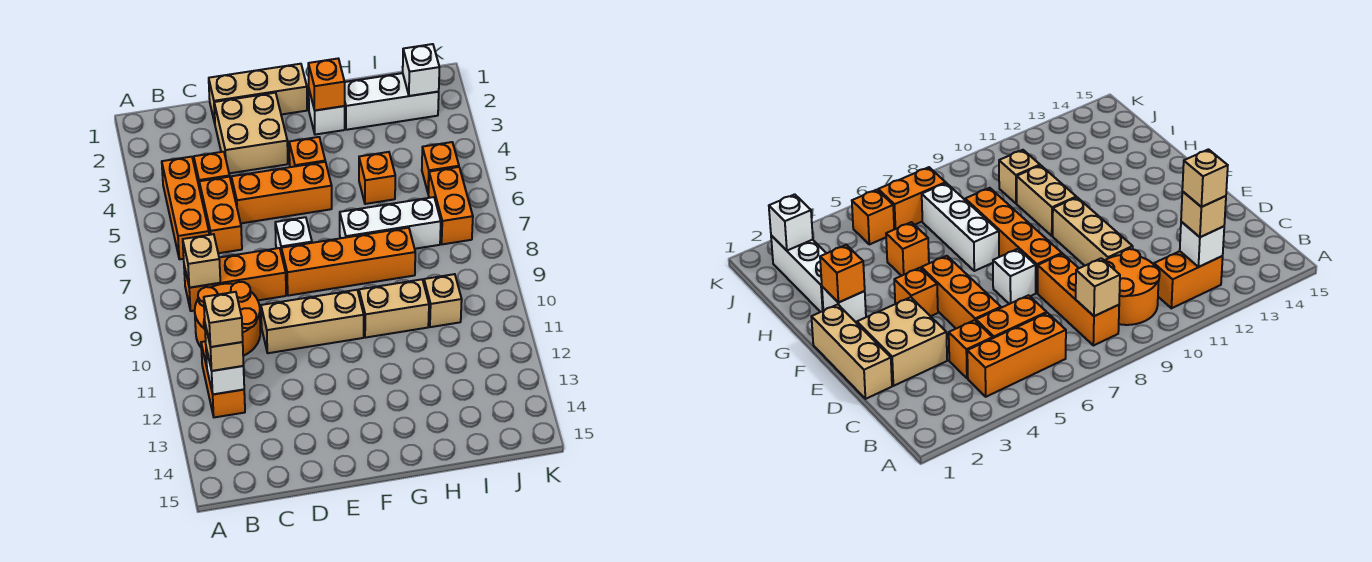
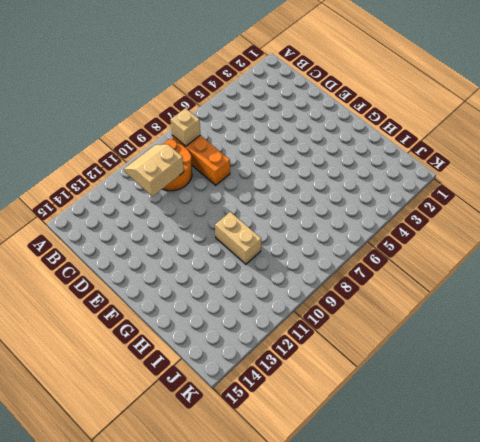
tan 2x2 slope [124,144,184,196] -> none
none -> orange 1x3 brick [162,157,209,259]
none -> orange 1x2 brick [201,341,245,417]
none -> orange 1x1 brick [194,152,230,189]

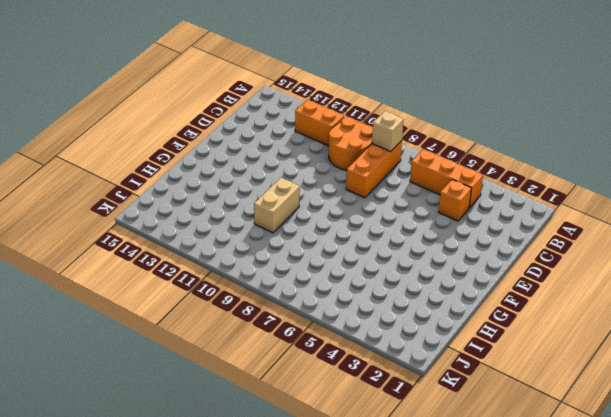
none -> orange 1x2 brick [199,177,242,253]
none -> tan 1x3 brick [209,64,307,123]
none -> tan 2x2 brick [214,93,288,173]

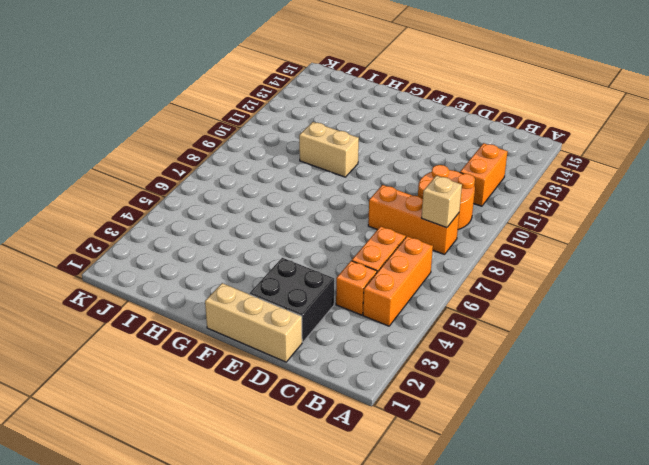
black 2x2 brick [249,258,334,342] -> tan 2x2 brick [214,93,288,173]
none -> orange 1x3 brick [231,162,332,223]
none -> tan 1x3 brick [261,290,364,353]
none -> white 1x1 brick [275,217,312,255]

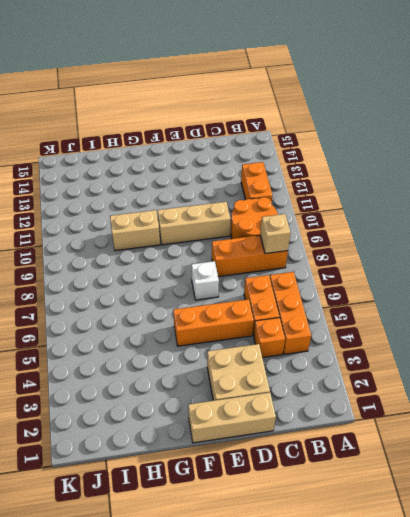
none -> orange 1x4 brick [281,228,415,296]
none -> orange 1x1 brick [289,137,325,167]
none -> white 1x1 brick [309,91,345,135]

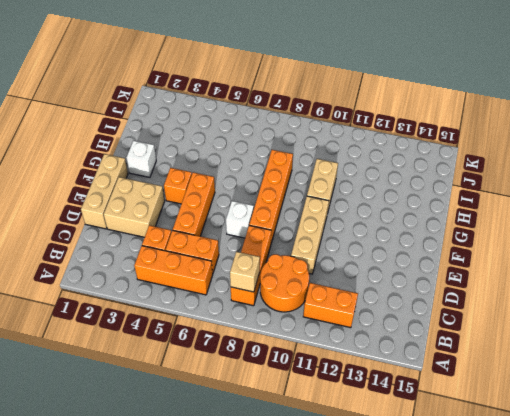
none -> white 1x3 brick [340,197,441,249]
none -> white 1x3 brick [345,73,439,130]
none -> orange 1x1 brick [359,152,395,204]

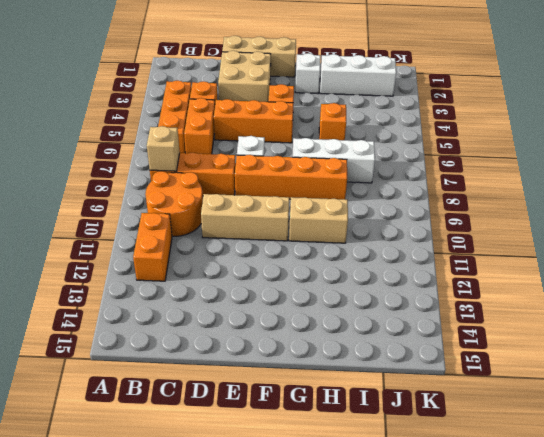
none -> tan 1x1 brick [424,274,462,327]
none -> orange 1x1 brick [422,142,459,193]
none -> orange 1x2 brick [428,167,473,244]

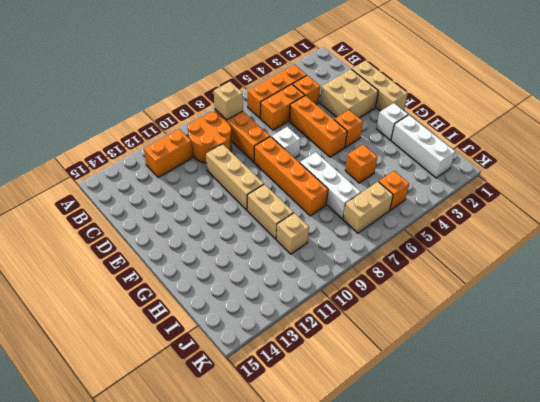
tan 1x2 brick [343,182,393,233] -> orange 1x2 brick [428,167,473,244]
none -> white 1x1 brick [206,348,244,394]
none -> orange 1x1 brick [308,59,345,110]
none -> white 1x1 brick [403,44,439,96]

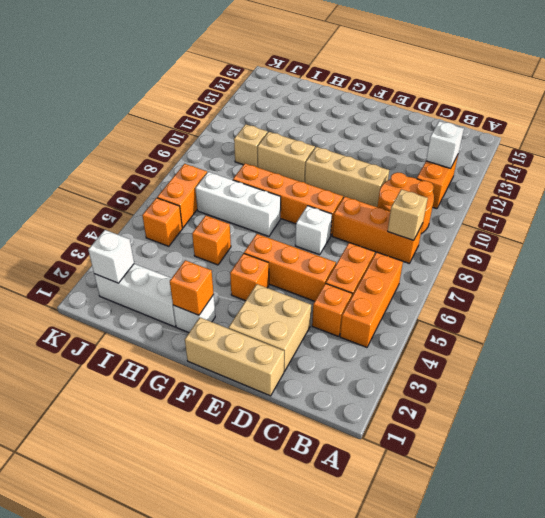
none -> tan 1x1 brick [205,325,244,371]
none -> tan 1x1 brick [204,292,243,347]

